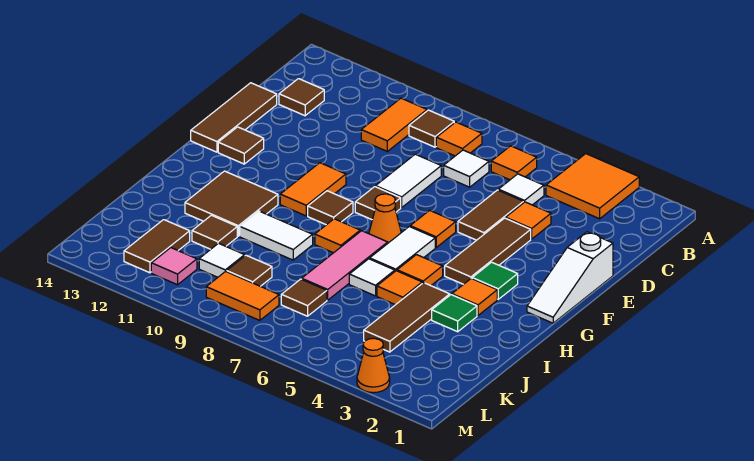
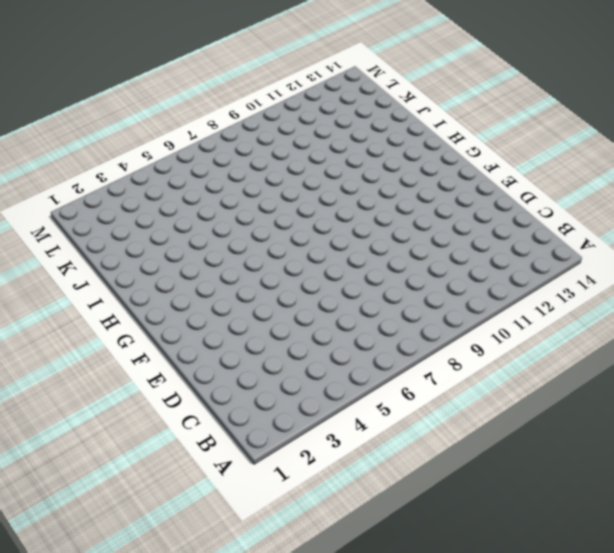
none -> orange 2x2 tile [546,154,639,219]
none -> orange 1x1 tile [491,146,537,180]
none -> orange 1x1 tile [436,122,482,156]
none -> brown 1x1 tile [409,110,454,147]

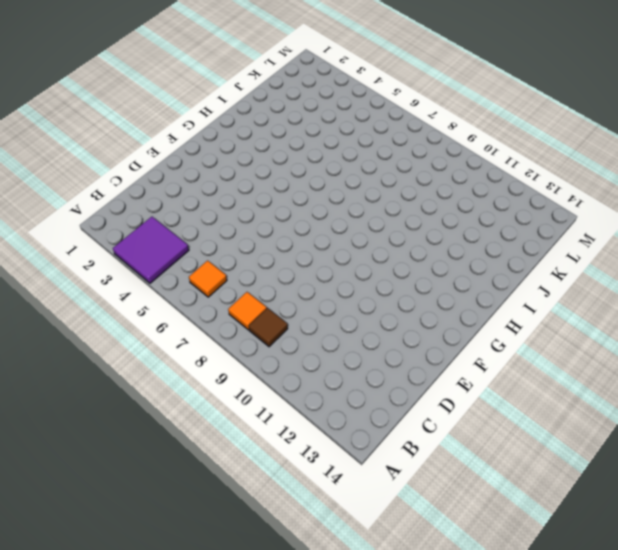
purple 2x2 tile [113,217,189,283] -> orange 2x2 tile [546,154,639,219]
none -> orange 1x2 tile [361,98,427,151]
none -> white 1x1 tile [498,174,544,205]
none -> white 1x1 tile [444,150,489,187]
none -> brown 1x1 tile [279,79,324,116]

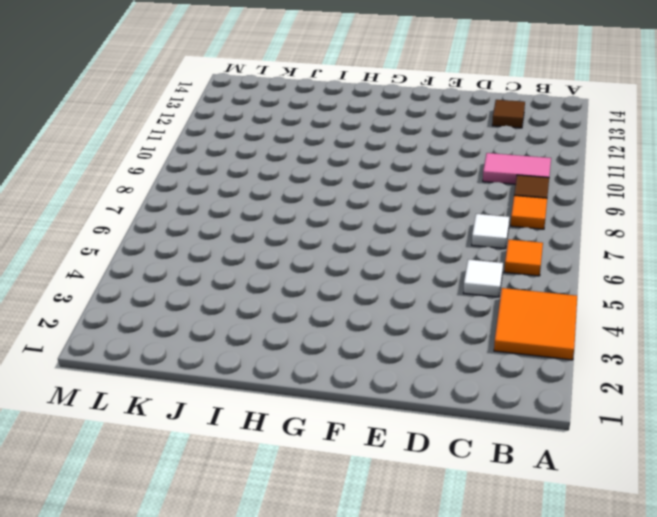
pink 1x2 tile [483,153,551,184] -> orange 1x2 tile [361,98,427,151]
none -> orange 1x1 tile [506,202,551,239]
none -> brown 1x2 tile [458,190,524,240]
none -> white 1x2 tile [376,154,441,207]
none -> brown 1x3 tile [191,83,277,152]

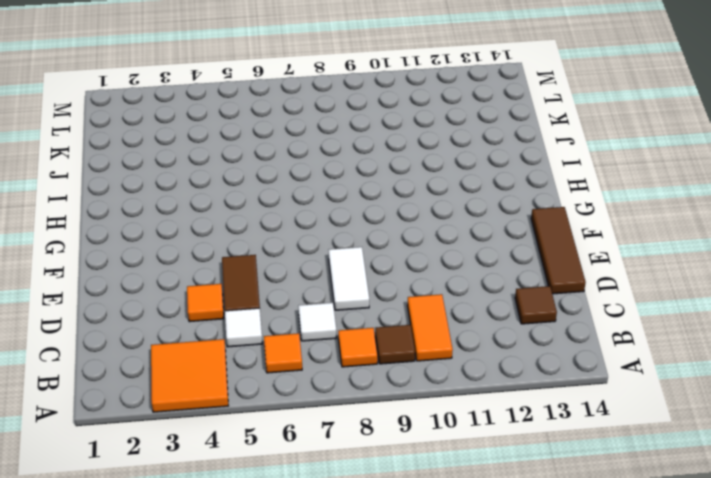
none -> white 1x3 slope [527,232,613,323]
none -> brown 1x3 tile [445,218,531,284]
none -> orange 1x1 tile [410,210,456,247]
none -> brown 1x1 tile [355,187,401,220]

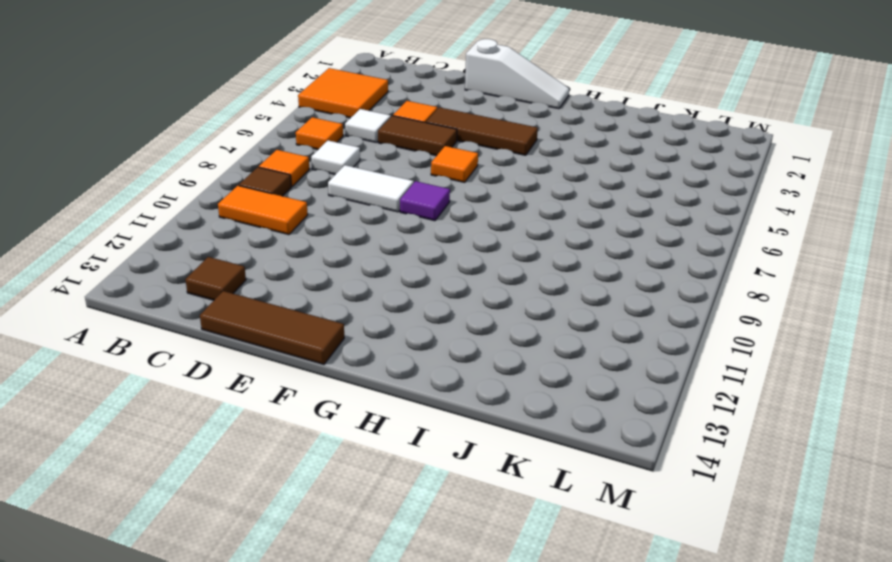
purple 1x1 tile [400,181,450,221] -> brown 1x1 tile [355,187,401,220]
none -> orange 1x2 tile [280,163,346,216]
none -> brown 1x1 tile [218,127,264,164]
none -> green 1x1 tile [472,262,518,299]
none -> white 1x2 tile [370,227,435,271]

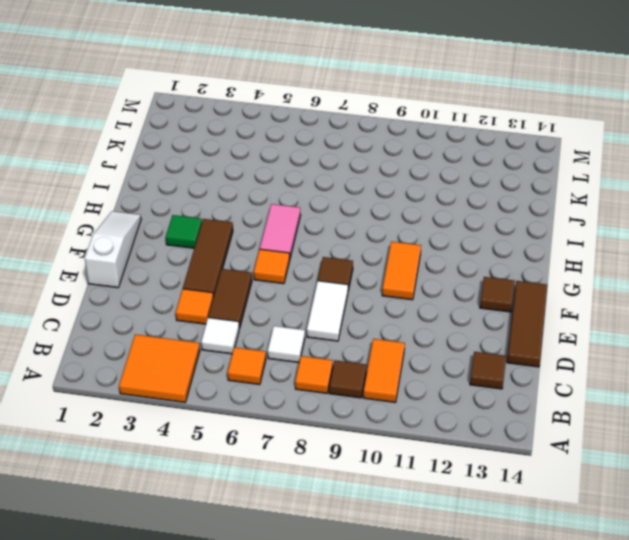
pink 1x2 tile [260,204,301,258] -> white 1x2 tile [370,227,435,271]
none -> orange 1x1 cone [369,194,401,243]
none -> brown 1x1 tile [308,191,353,225]
none -> orange 1x1 tile [452,278,497,315]
none -> orange 1x1 tile [397,255,443,286]

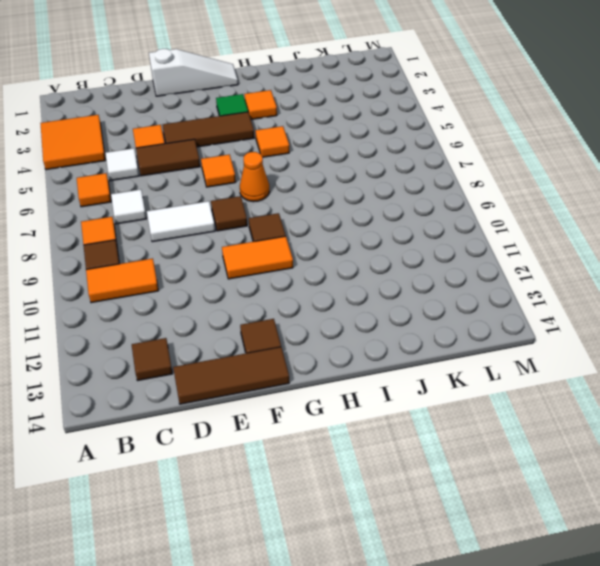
none -> white 1x2 tile [370,227,435,271]
none -> pink 1x3 tile [302,231,388,300]
none -> orange 1x1 tile [315,219,360,253]
none -> brown 2x2 tile [185,171,278,236]

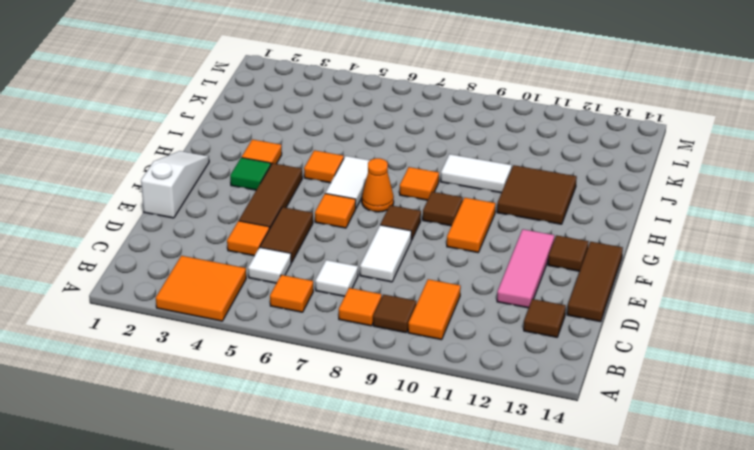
pink 1x3 tile [497,229,554,308] -> pink 1x3 tile moved to [302,231,388,300]
none -> green 1x1 tile [432,295,477,332]
none -> brown 1x3 tile [364,283,450,352]
none -> orange 1x1 tile [377,271,422,305]
none -> white 1x1 tile [349,259,395,296]

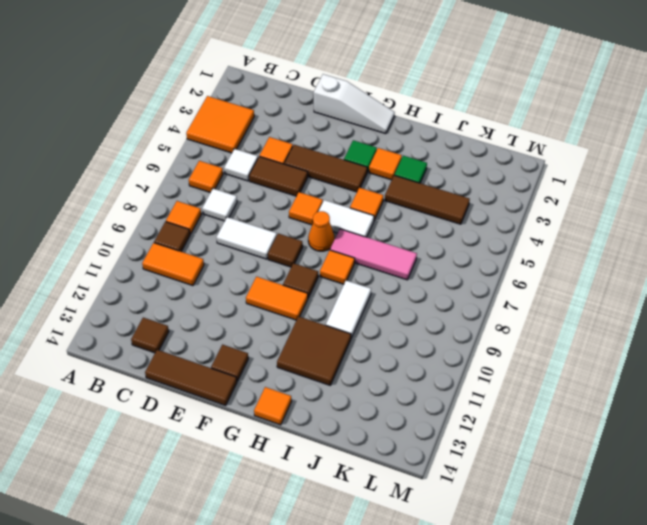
orange 1x1 tile [254,387,291,425] -> orange 1x1 tile moved to [377,271,422,305]
none -> white 1x1 tile [349,259,395,296]
none -> brown 1x1 tile [192,215,237,249]
none -> brown 1x1 tile [281,279,327,316]
none -> brown 1x1 tile [227,255,272,286]

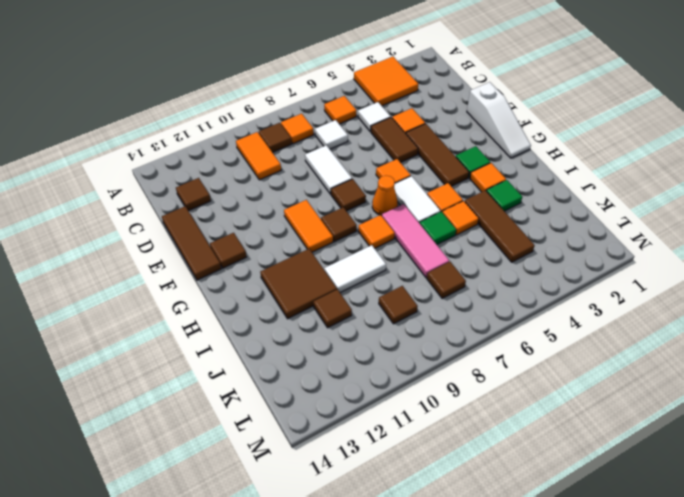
green 1x1 tile [420,212,456,244] -> white 1x1 tile [349,259,395,296]
none -> white 1x1 tile [199,243,245,277]
none -> brown 1x2 tile [124,220,190,273]
none -> orange 1x2 tile [206,271,279,320]
none -> pink 1x1 tile [151,248,197,285]

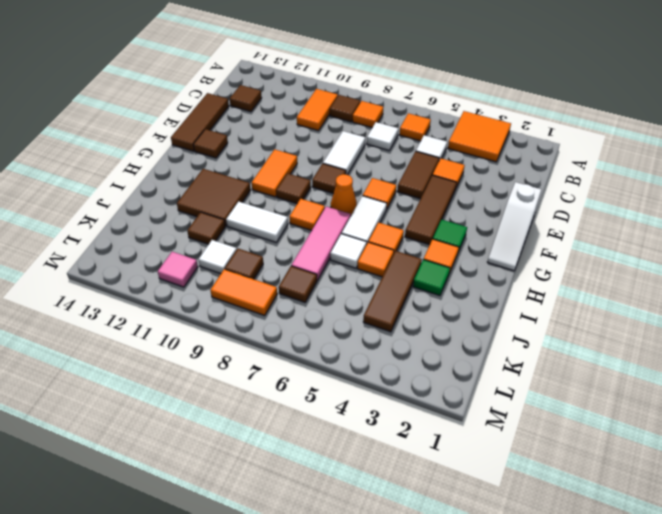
none -> brown 1x2 tile [124,220,190,273]
none -> orange 1x1 cone [357,338,390,393]

